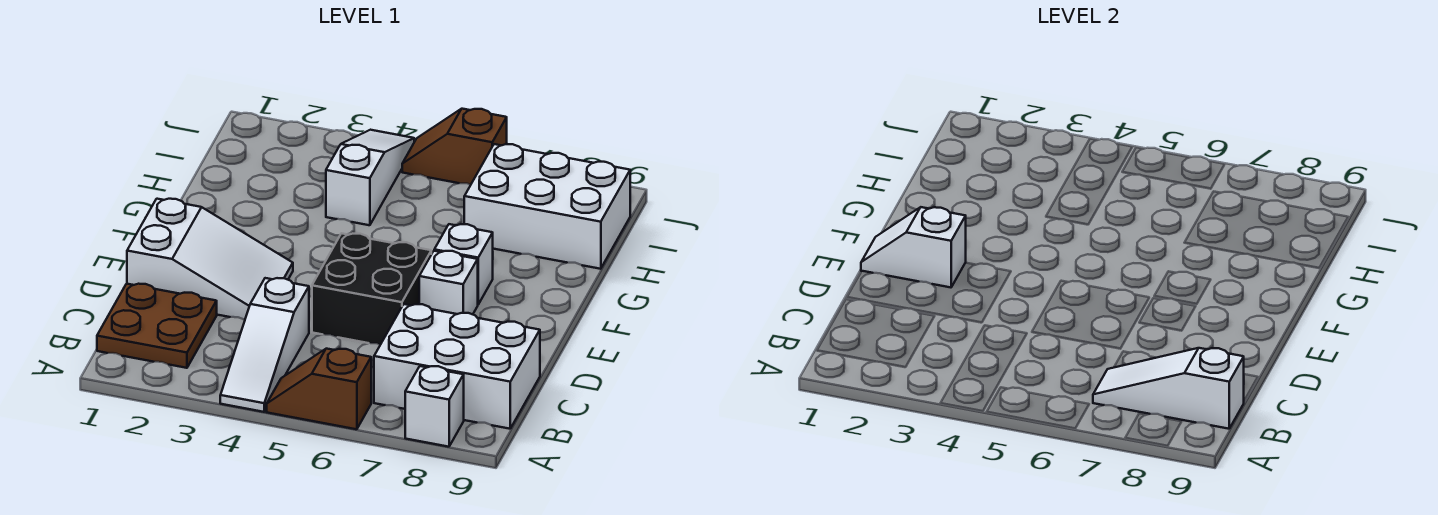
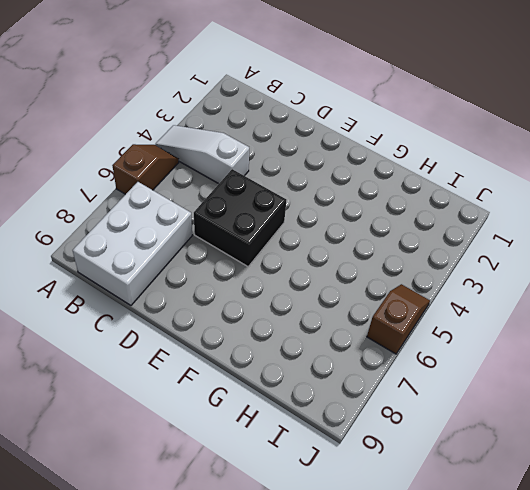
none -> white 1x1 brick [405,366,464,447]
none -> brown 2x2 plate [97,284,217,368]
none -> white 2x3 slope [127,199,293,320]

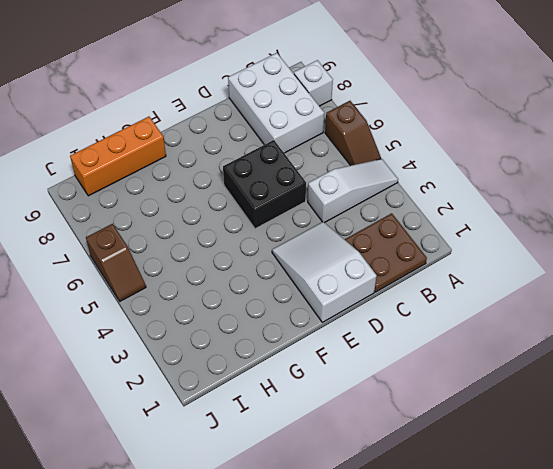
orange 1x3 brick [70,117,166,196] -> white 2x3 brick [464,144,630,269]
none -> white 1x1 brick [419,251,478,314]
none -> white 1x1 brick [434,224,493,304]
none -> white 1x3 slope [326,130,414,225]

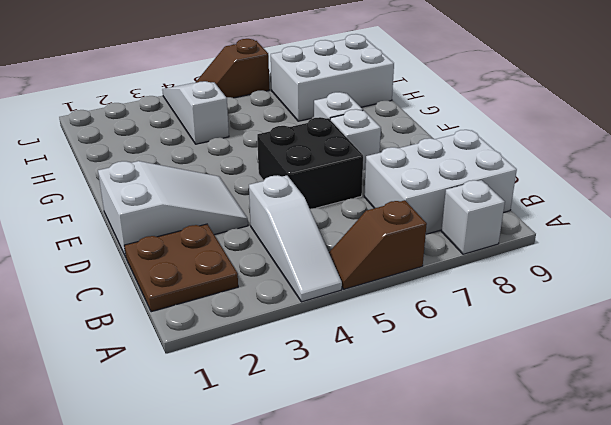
none -> white 1x3 slope [1093,348,1244,429]
none -> white 1x2 slope [861,207,966,287]

